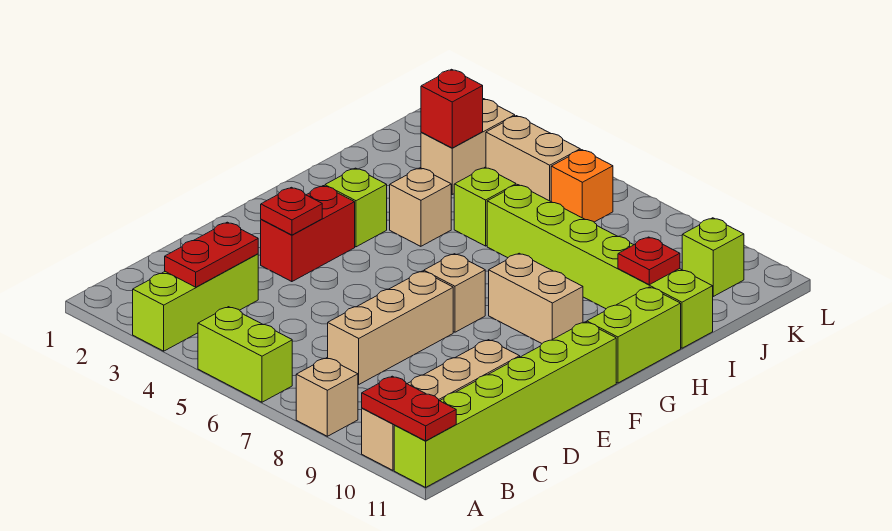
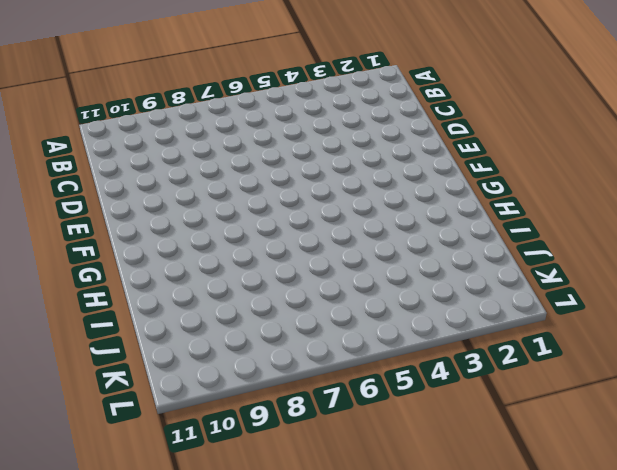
none -> lime 1x3 brick [133,254,258,351]
none -> lime 1x2 brick [198,307,292,402]
none -> tan 1x1 brick [296,358,358,436]

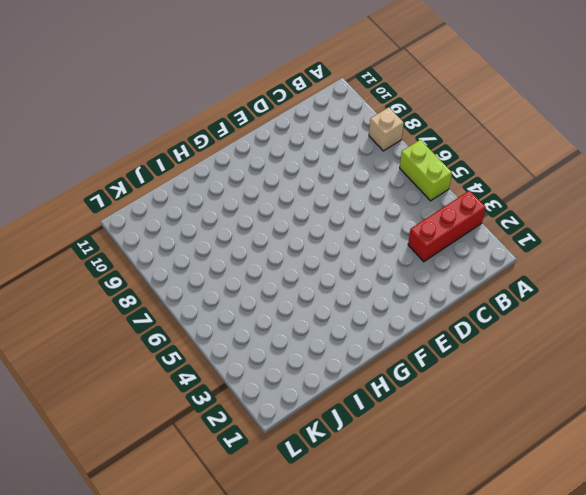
red 1x3 brick [408,191,486,262] -> lime 1x3 brick [133,254,258,351]
none -> tan 1x4 brick [362,340,520,470]
none -> lime 1x6 brick [394,322,616,487]
none -> tan 1x3 brick [328,271,453,384]

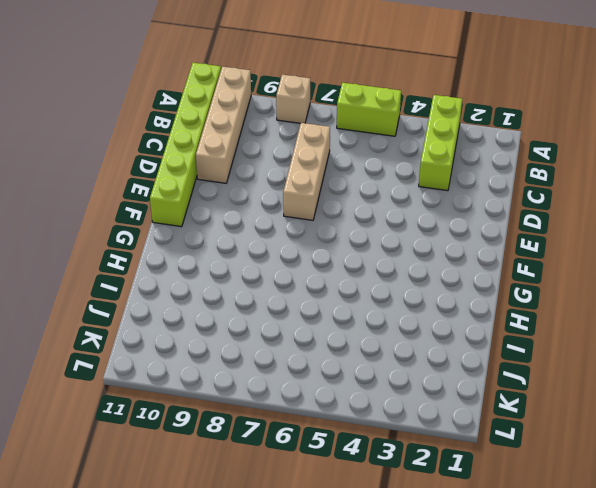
none -> red 1x2 brick [261,186,355,282]
none -> tan 1x1 brick [424,254,485,332]
none -> lime 1x1 brick [325,168,387,247]

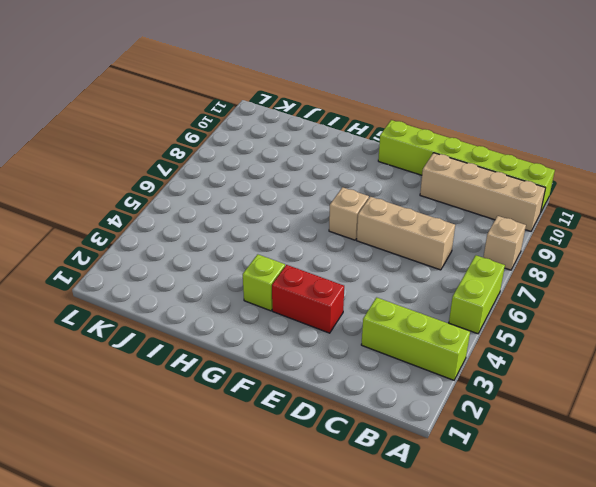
none -> tan 1x2 brick [489,253,583,343]
none -> lime 1x2 brick [587,287,681,383]
none -> tan 1x1 brick [390,168,451,246]

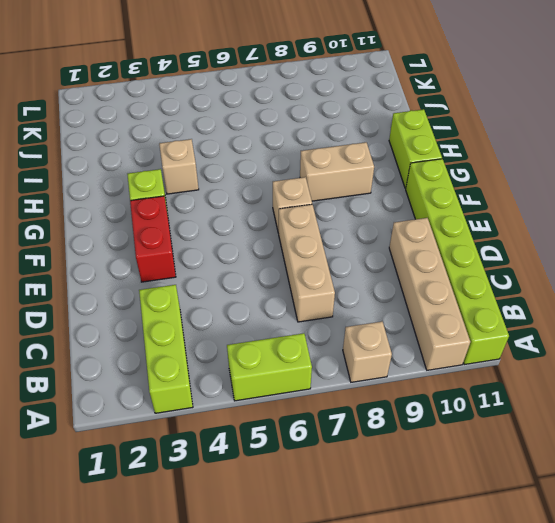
none -> lime 1x1 brick [454,168,516,246]
none -> lime 1x6 brick [487,185,713,348]
none -> tan 1x2 brick [421,99,515,194]

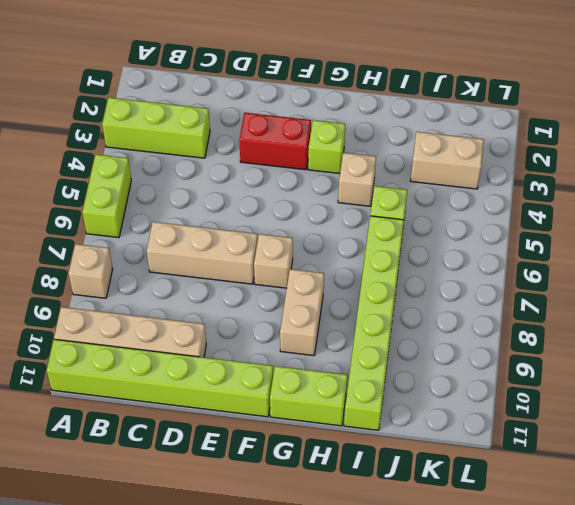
none -> tan 1x2 brick [486,116,580,201]
none -> orange 1x1 brick [551,150,613,222]
none -> lime 1x1 brick [682,218,744,296]

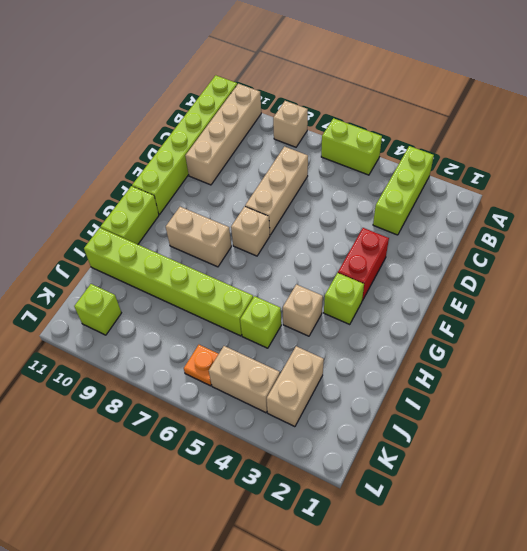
orange 1x1 plate [184,345,218,386] -> orange 1x1 brick [551,150,613,222]
none -> red 1x2 plate [362,376,456,441]
none -> red 1x2 plate [165,222,258,287]
none -> red 1x1 plate [261,187,322,235]

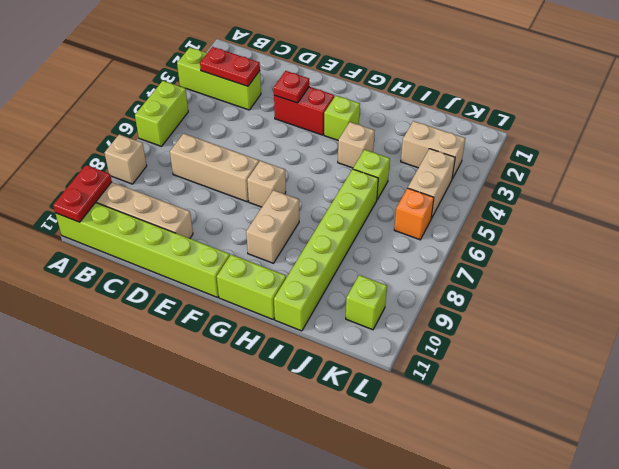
none -> red 1x1 plate [618,237,680,285]
none -> red 1x1 brick [421,69,483,148]

